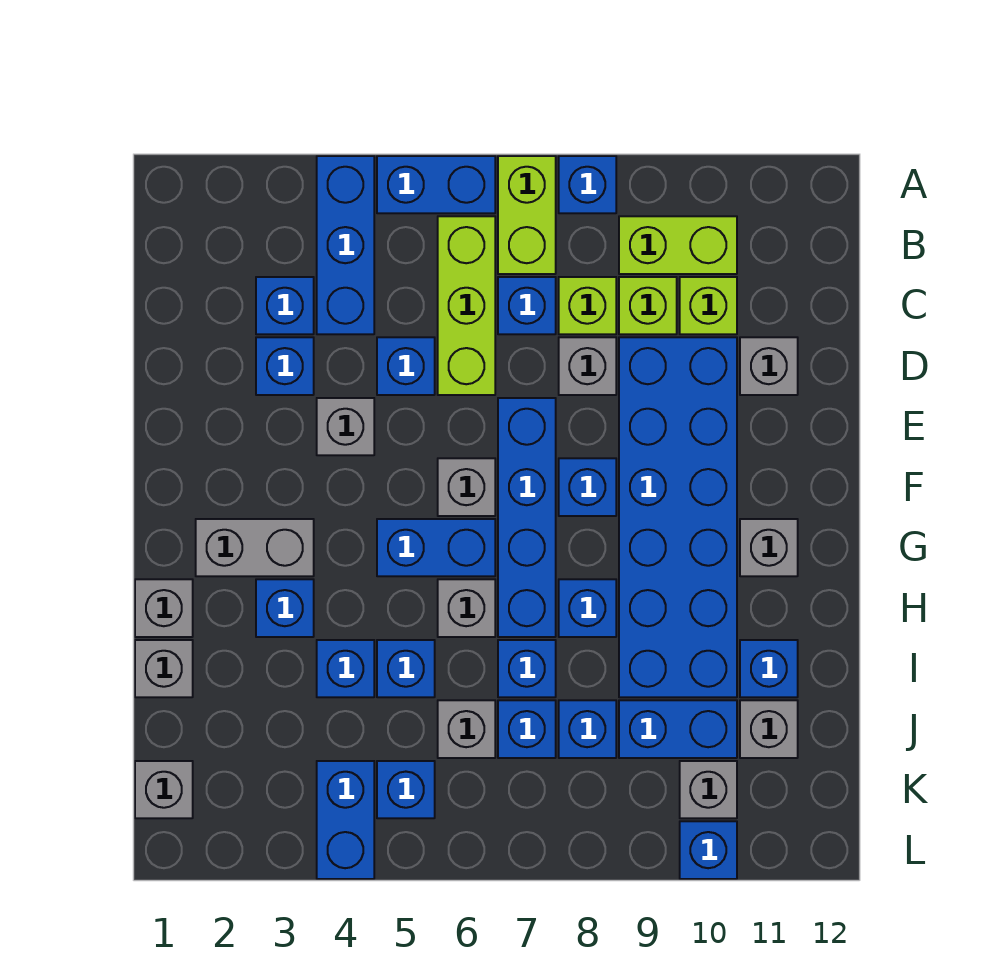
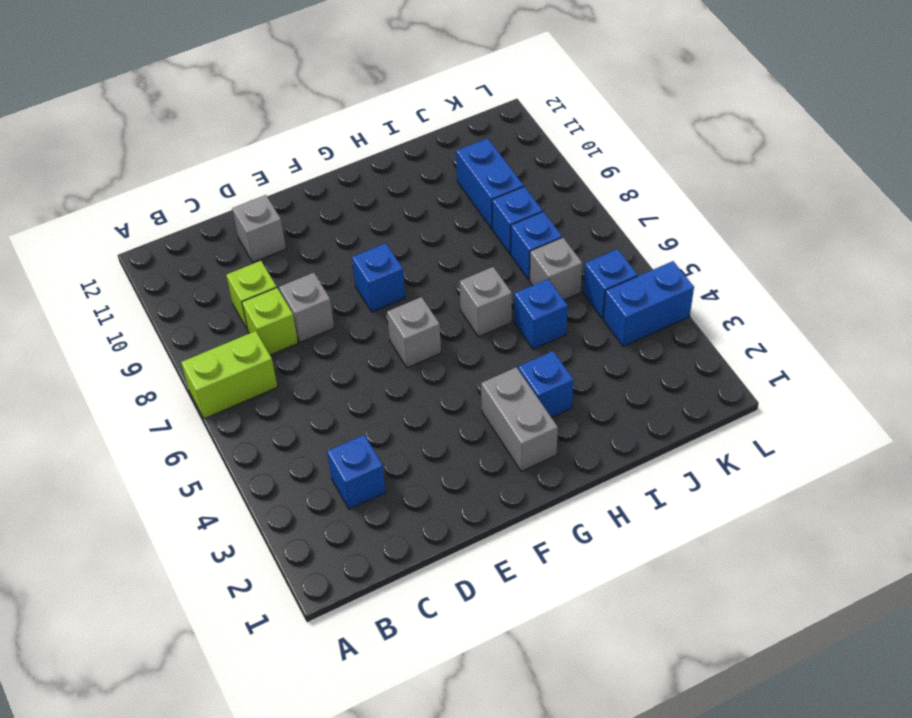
none -> blue 1x3 brick [317,156,374,334]
none -> blue 1x2 brick [377,156,495,213]
none -> blue 1x1 brick [559,156,616,213]
none -> lime 1x3 brick [438,216,495,395]

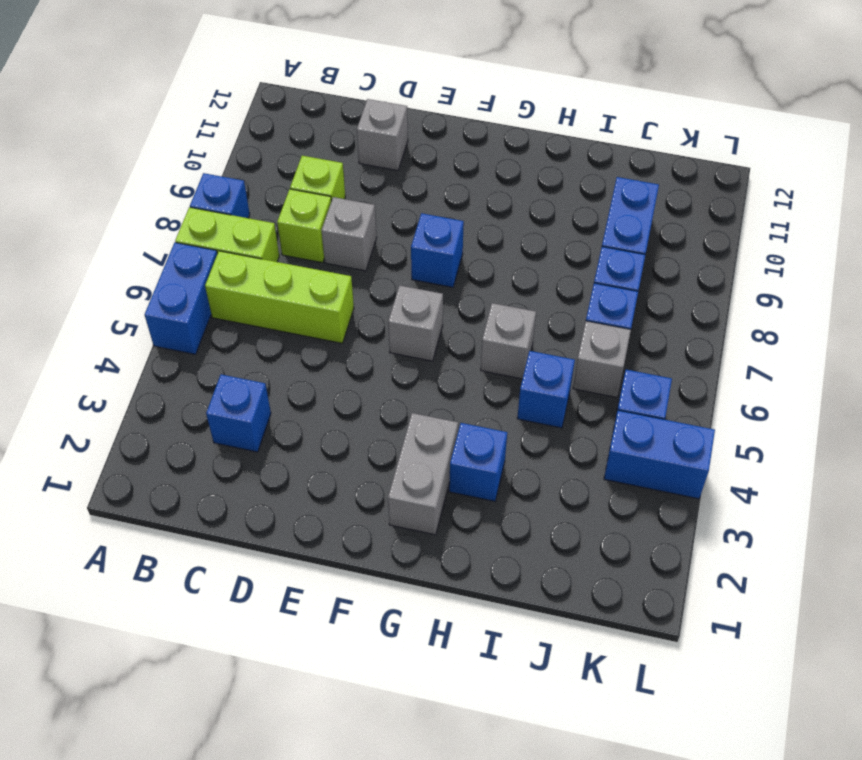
none -> blue 1x3 brick [317,156,374,334]
none -> lime 1x2 brick [619,216,737,274]
none -> blue 1x1 brick [498,277,556,334]
none -> lime 1x1 brick [680,277,737,334]

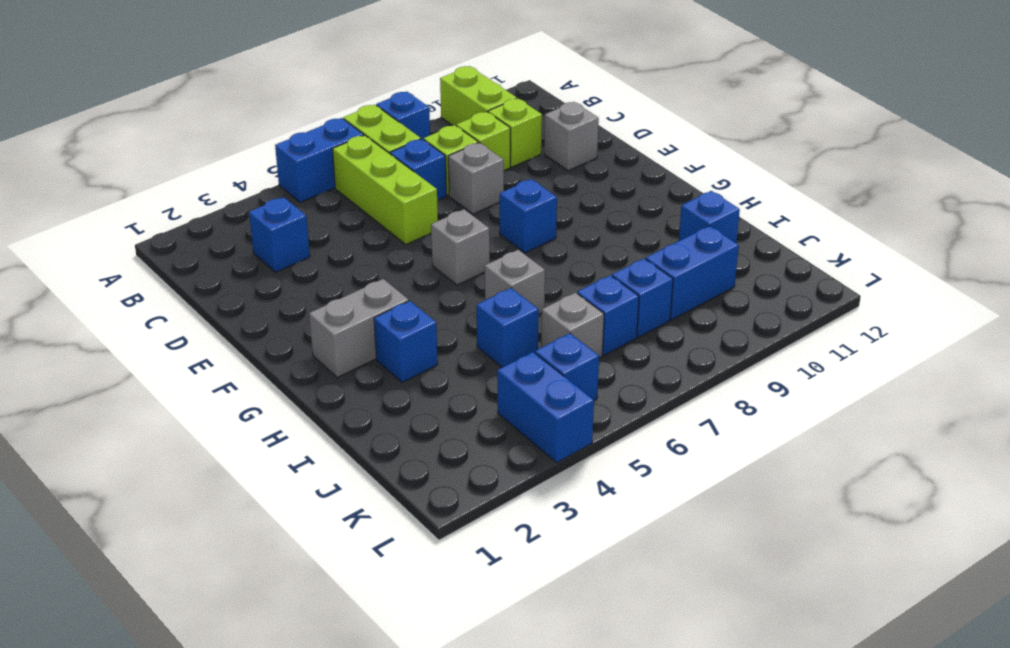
lime 1x2 brick [440,66,517,126] -> lime 1x2 brick turned to [619,216,737,274]
none -> blue 1x3 brick [317,156,374,334]
none -> blue 1x1 brick [256,337,314,395]
none -> blue 1x1 brick [377,337,435,395]
none -> blue 2x6 brick [619,337,737,697]

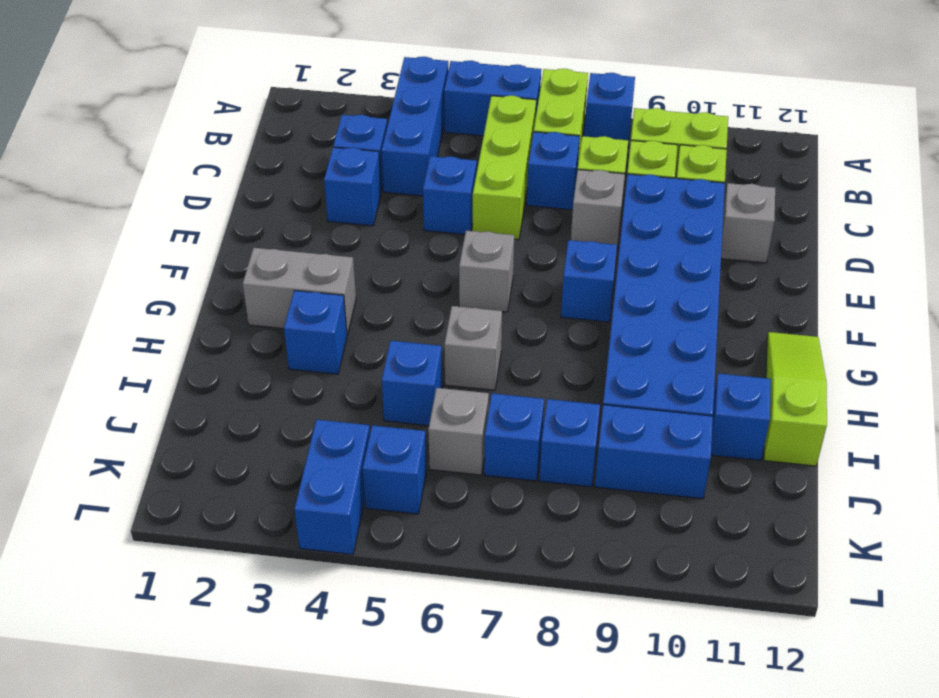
lime 1x3 slope [764,332,827,466] -> none
none -> grey 1x1 brick [317,398,374,455]
none -> blue 1x4 brick [498,398,556,637]
none -> blue 1x2 brick [377,519,495,576]
none -> grey 1x1 brick [740,519,798,576]

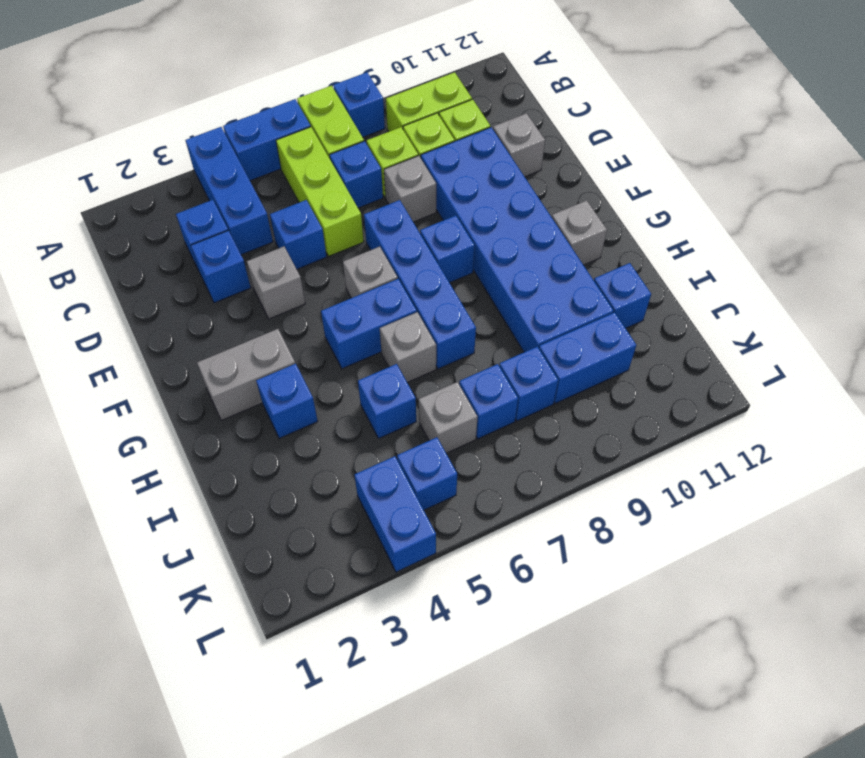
none -> grey 1x1 brick [135,579,193,637]
none -> blue 1x1 brick [559,579,616,637]
none -> grey 1x1 brick [135,640,193,697]
none -> blue 1x1 brick [317,640,374,697]

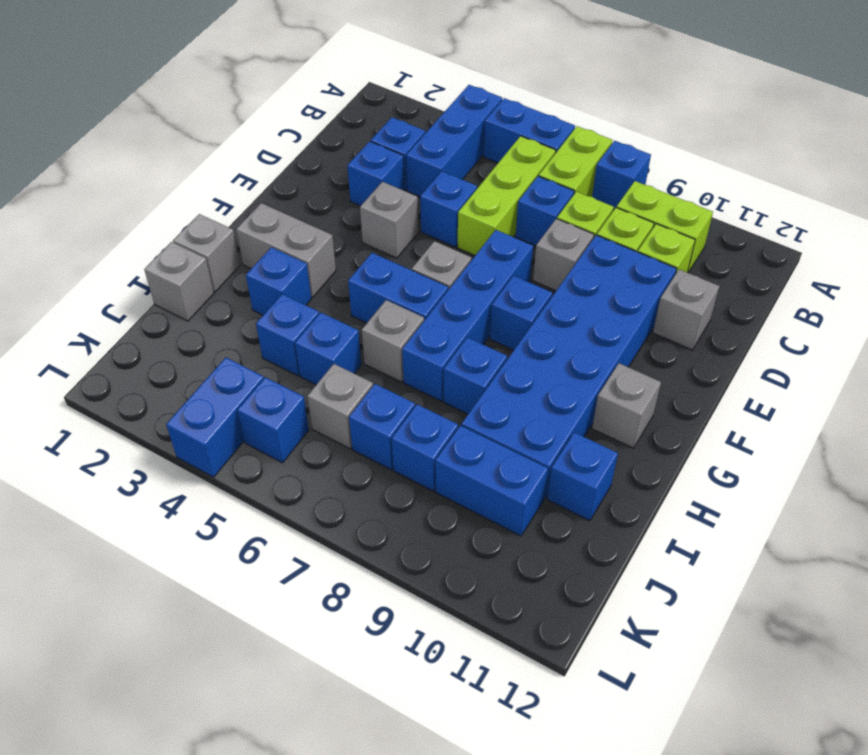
none -> blue 1x1 brick [498,640,556,697]
none -> grey 1x1 brick [740,700,798,758]
none -> grey 1x1 brick [135,761,193,818]
none -> grey 1x1 brick [680,761,737,818]

